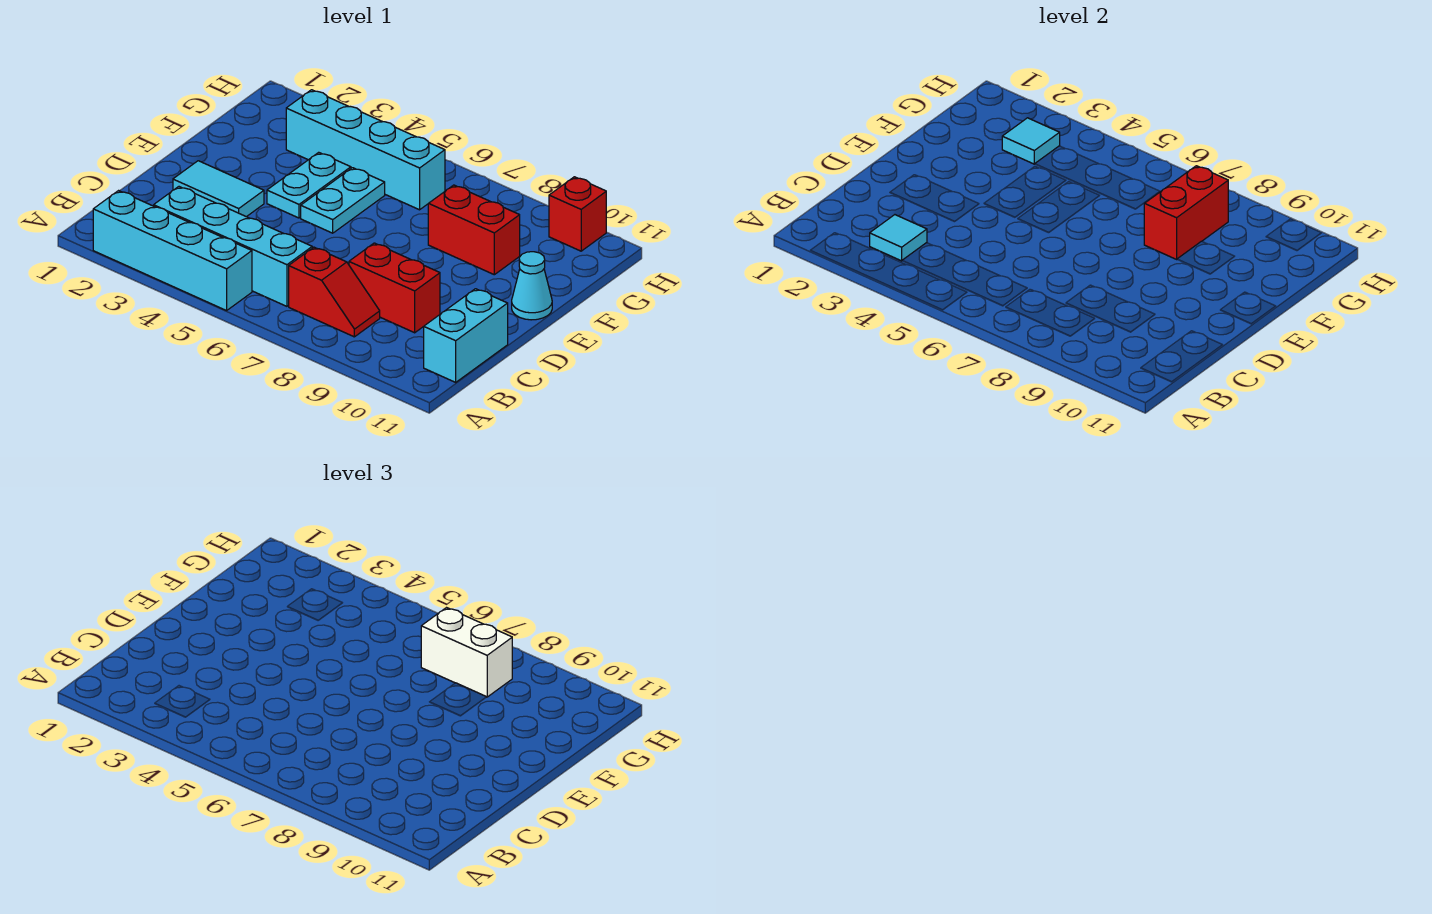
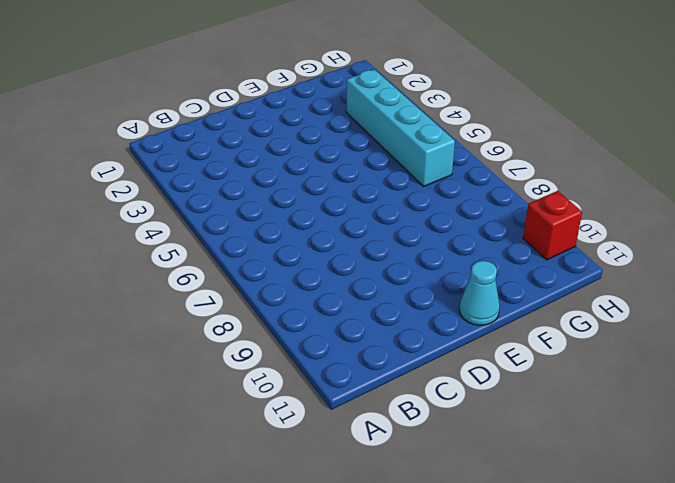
none -> cyan 1x4 brick [93,191,252,311]
none -> cyan 1x4 brick [154,187,312,306]
none -> red 1x2 slope [289,247,380,337]

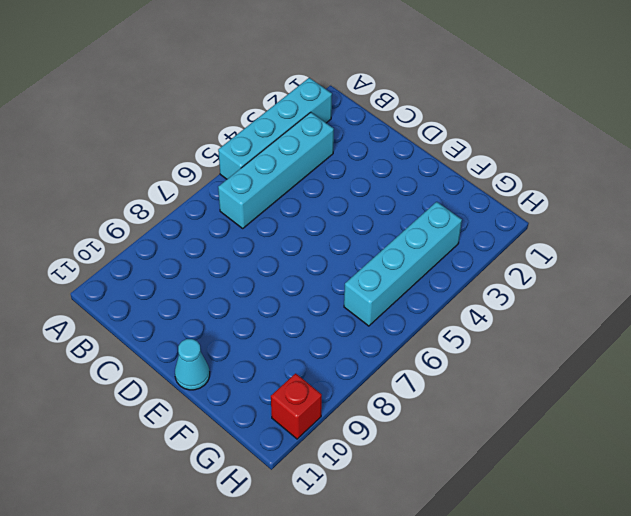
none -> red 1x2 slope [289,247,380,337]
none -> cyan 1x2 brick [424,289,508,382]
none -> red 1x2 brick [349,243,440,333]

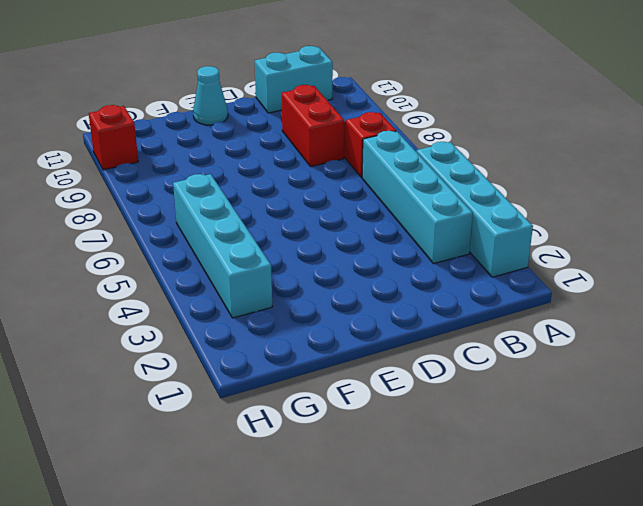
none -> cyan 1x2 tile [173,161,264,217]
none -> cyan 1x2 plate [267,152,351,218]
none -> cyan 1x2 plate [301,168,385,233]

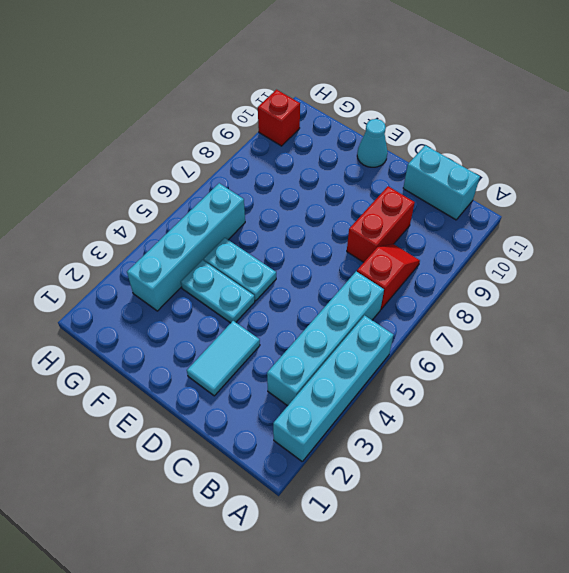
none -> red 1x2 brick [428,185,520,275]
none -> cyan 1x1 tile [870,215,927,261]
none -> red 1x2 brick [1144,166,1228,259]

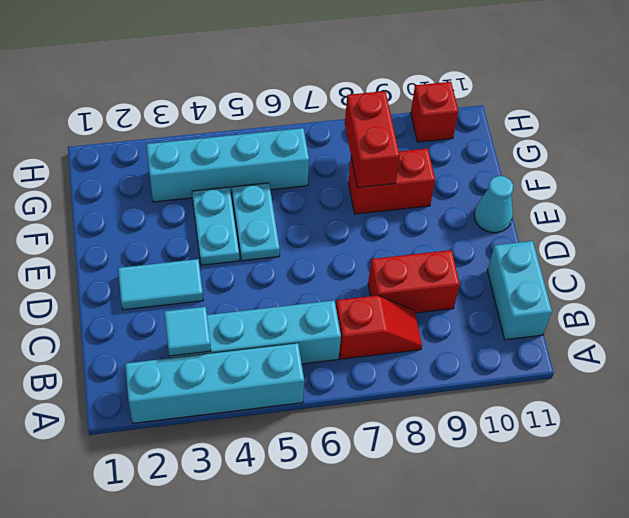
none -> cyan 1x1 tile [1002,118,1060,164]
none -> white 1x2 brick [421,608,512,697]

